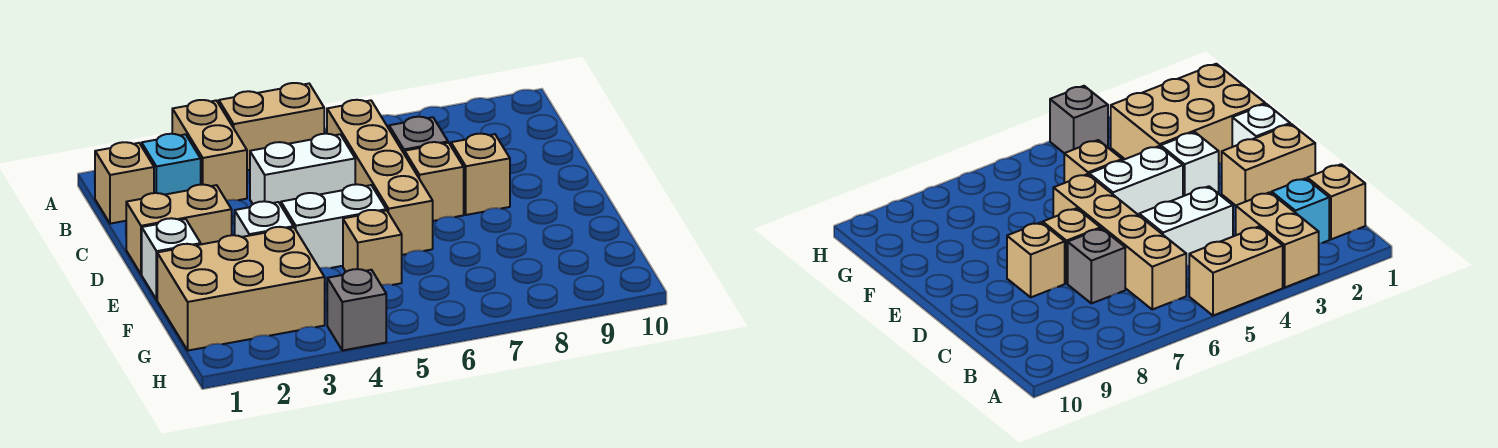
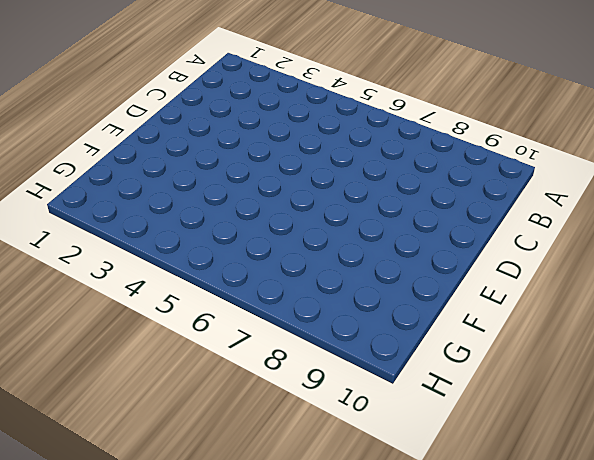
none -> tan 1x2 brick [172,100,247,201]
none -> tan 1x2 brick [219,83,324,170]
none -> tan 1x1 brick [95,142,154,224]

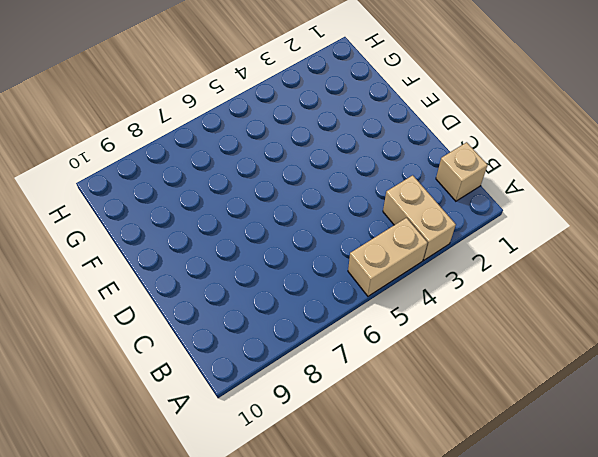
none -> cyan 1x1 brick [142,134,201,195]
none -> tan 1x4 brick [327,100,433,255]
none -> white 1x2 brick [250,134,355,205]

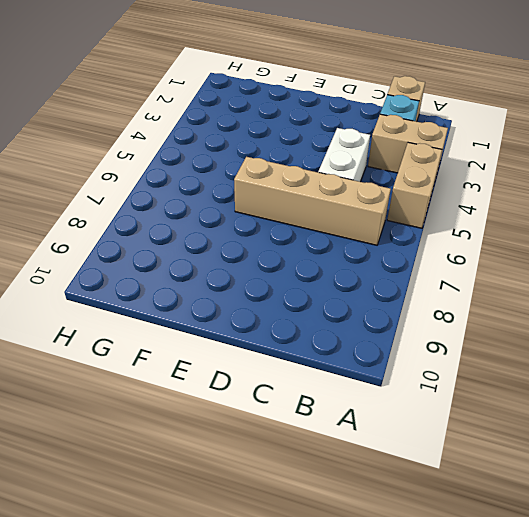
none -> grey 1x1 brick [389,117,448,154]
none -> tan 1x2 brick [126,185,232,274]
none -> tan 1x1 brick [405,142,464,221]

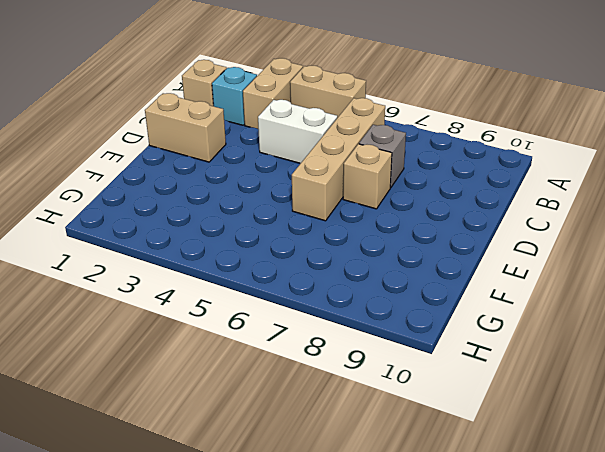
none -> tan 1x1 brick [451,134,510,215]
none -> white 1x1 brick [142,218,201,300]
none -> white 1x1 brick [235,201,293,237]

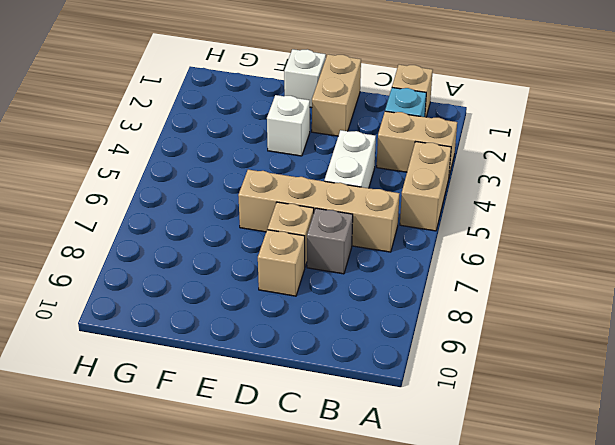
none -> white 1x2 brick [281,184,386,268]
none -> tan 2x3 brick [157,227,325,351]
none -> tan 1x1 brick [343,210,402,285]

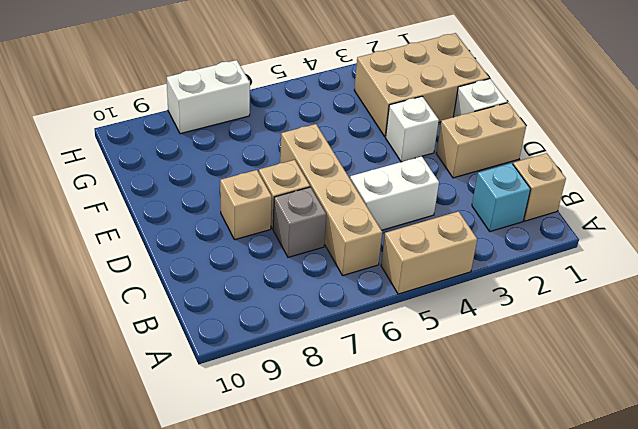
white 1x2 brick [167,60,250,134] -> white 1x2 brick moved to [281,184,386,268]
none -> tan 1x2 brick [172,100,247,201]
none -> tan 1x1 brick [343,210,402,285]
none -> grey 1x1 brick [327,269,386,350]

